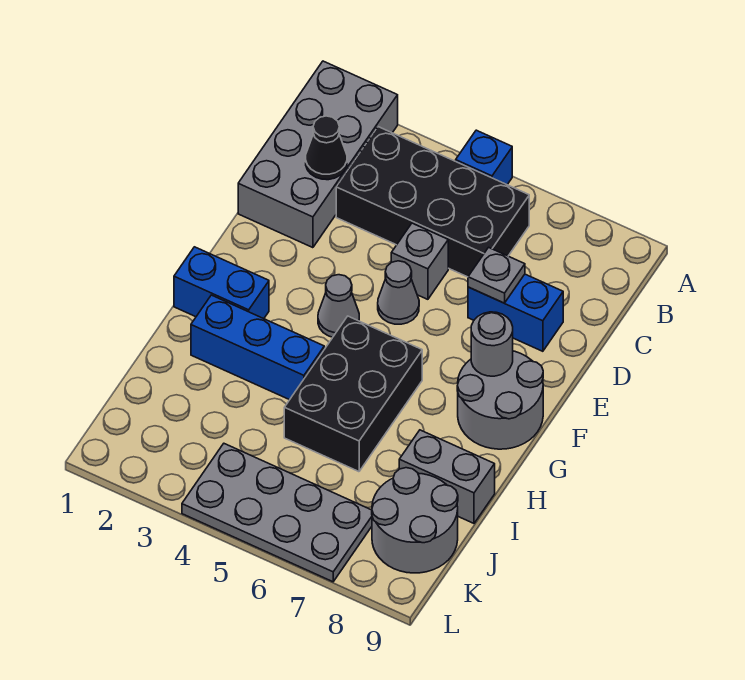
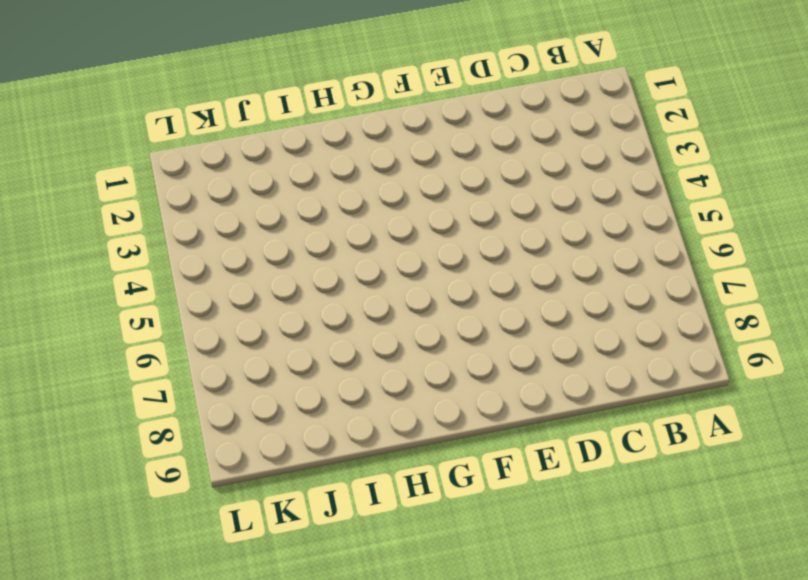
none -> grey 2x4 brick [238,61,398,248]
none -> blue 1x1 brick [456,130,512,185]
none -> black 2x4 brick [336,127,529,277]

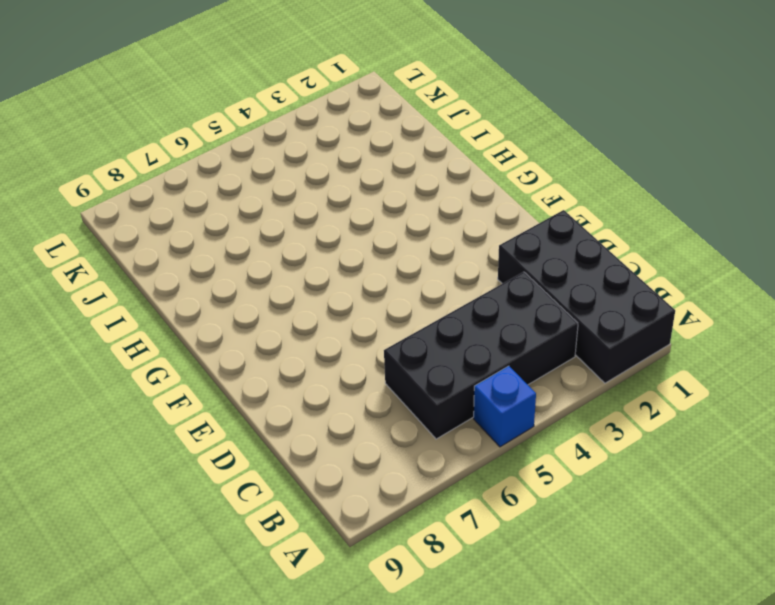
black 2x4 brick [498,210,675,383] -> grey 2x4 brick [238,61,398,248]
none -> grey 1x1 brick [391,223,448,299]
none -> blue 1x2 brick [468,274,563,351]
none -> grey 1x1 cone [378,261,419,324]

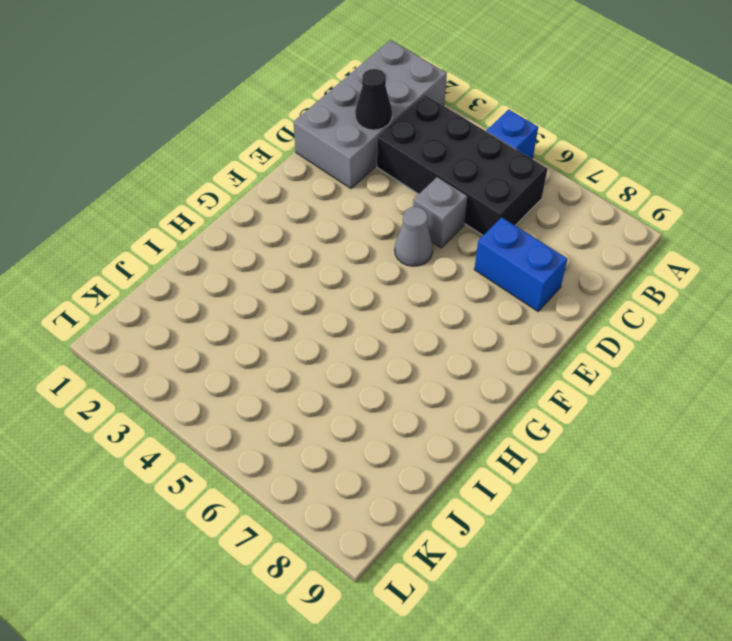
none -> grey 1x1 cone [318,275,359,337]
none -> grey 2x2 round brick [457,351,543,449]
none -> blue 1x2 brick [174,247,269,319]

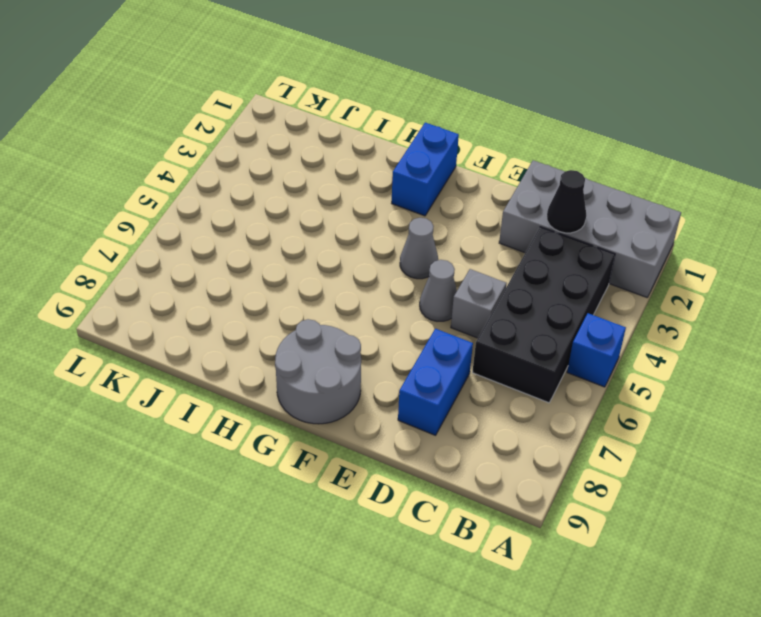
none -> black 2x3 brick [284,316,422,472]
none -> blue 1x3 brick [191,295,324,400]
none -> grey 1x2 brick [399,430,495,523]

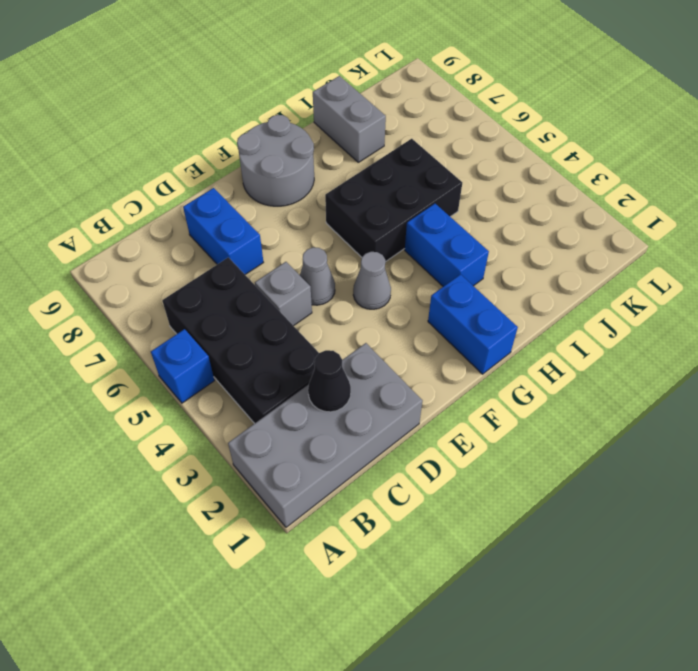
blue 1x2 brick [405,204,489,287] -> blue 1x3 brick [191,295,324,400]
none -> grey 2x2 round brick [372,468,458,573]
none -> grey 2x4 plate [182,444,372,582]
none -> grey 1x1 plate [468,247,525,303]

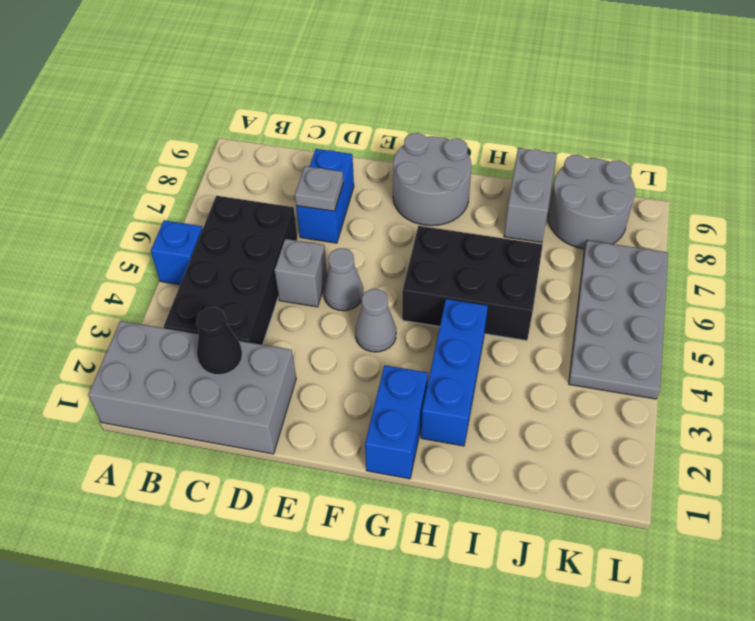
none -> grey 1x1 round brick [471,312,513,376]

